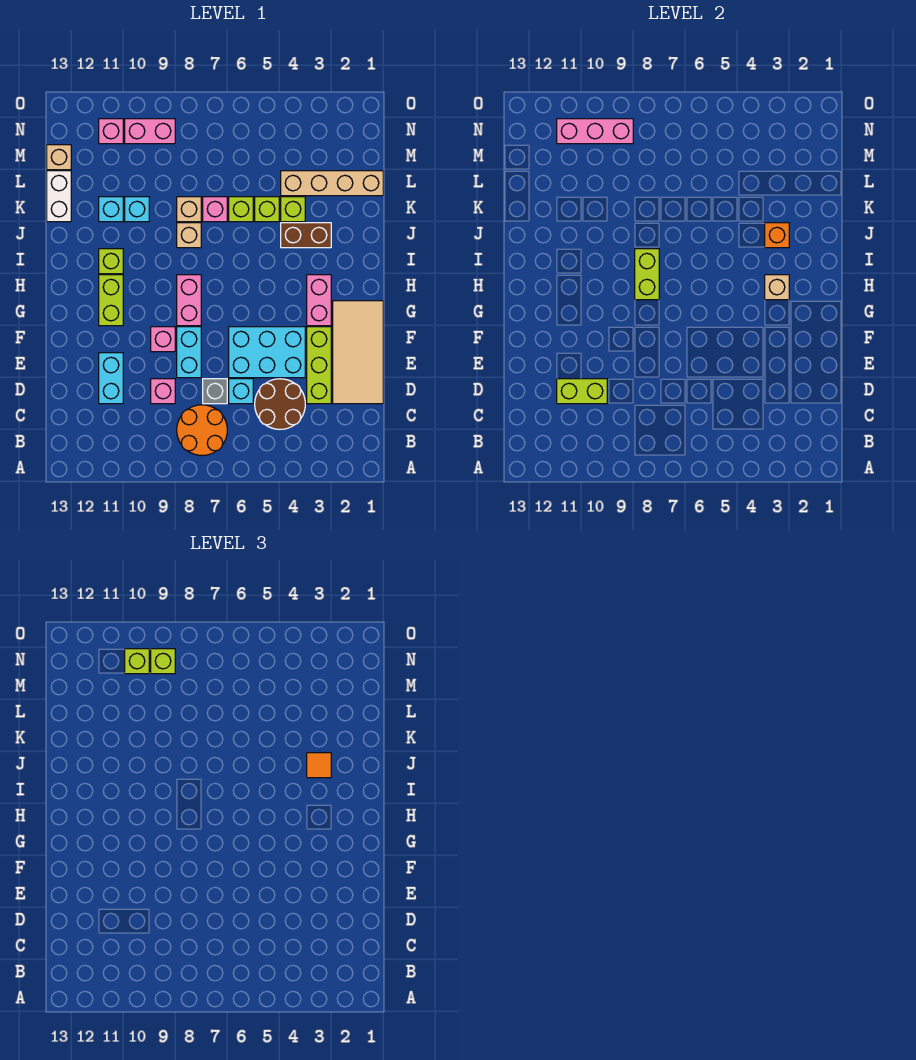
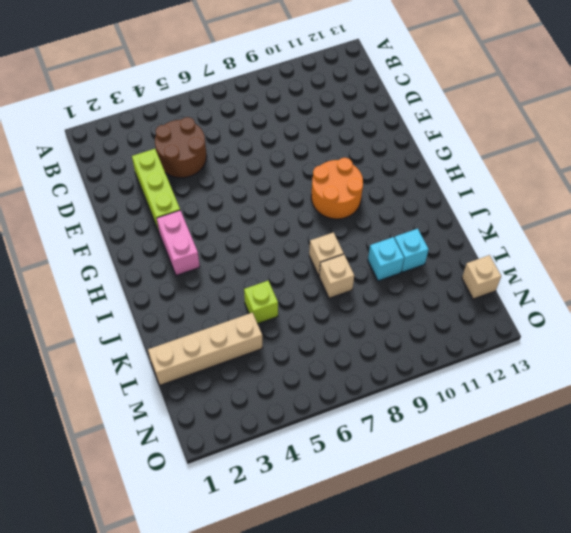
orange 2x2 round brick [311,158,363,219] -> orange 2x2 round brick moved to [177,405,227,455]
none -> tan 2x4 tile [333,301,383,404]
none -> cyan 1x1 brick [229,379,253,404]
none -> grey 1x1 brick [203,379,227,404]
none -> pink 1x1 brick [151,379,175,404]

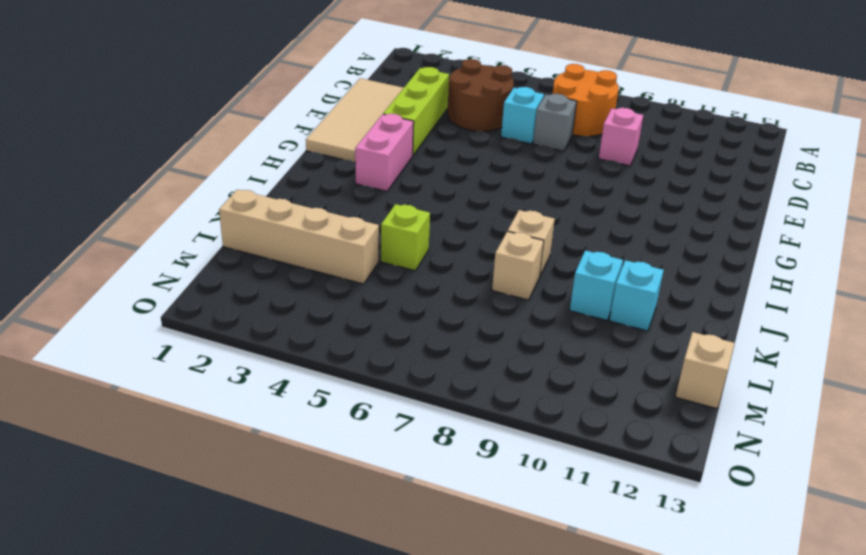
none -> cyan 1x2 brick [99,353,123,404]
none -> cyan 2x3 brick [229,327,305,378]
none -> cyan 1x2 brick [177,327,201,378]
none -> pink 1x1 brick [151,327,175,352]

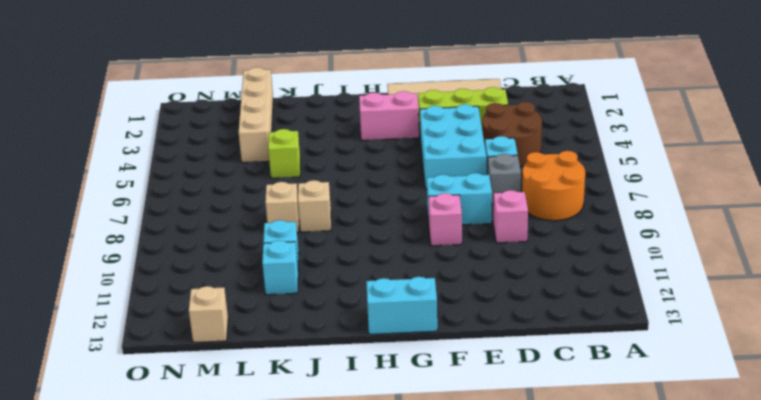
cyan 1x2 brick [366,277,437,334] -> cyan 1x2 brick moved to [99,353,123,404]
none -> pink 1x2 brick [177,275,201,326]
none -> lime 1x2 brick [99,275,123,326]
none -> lime 1x1 brick [99,249,123,274]
none -> brown 1x2 brick [281,223,331,248]

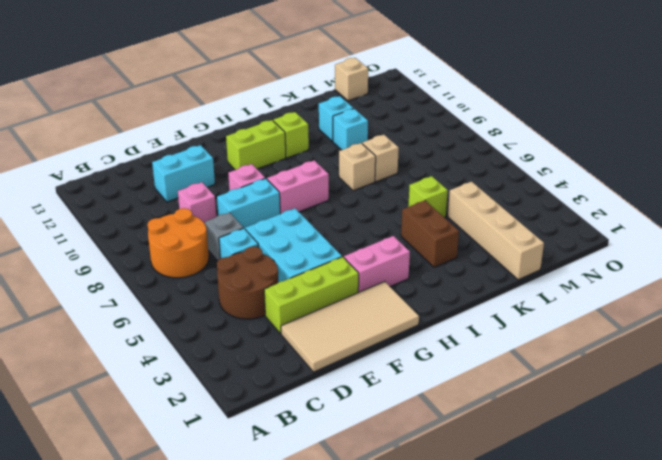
none -> lime 1x1 brick [281,197,305,222]
none -> lime 1x1 brick [229,197,253,222]
none -> pink 1x1 brick [203,197,227,222]
none -> white 1x2 brick [47,171,71,222]

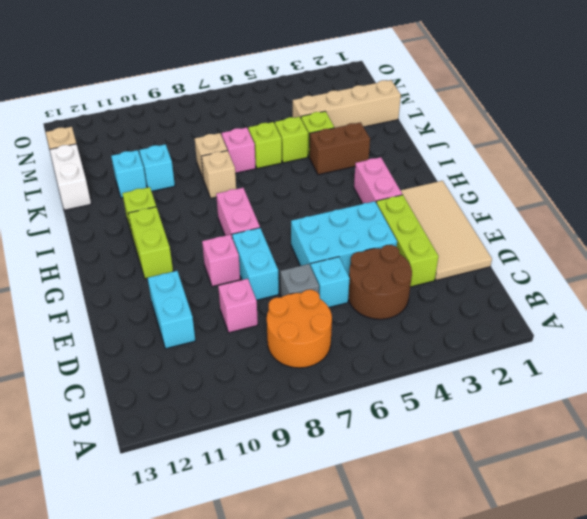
none -> pink 1x2 brick [125,119,175,144]
none -> pink 1x1 brick [99,119,123,144]
none -> lime 1x2 brick [557,379,607,404]
none -> tan 1x1 brick [765,275,789,300]

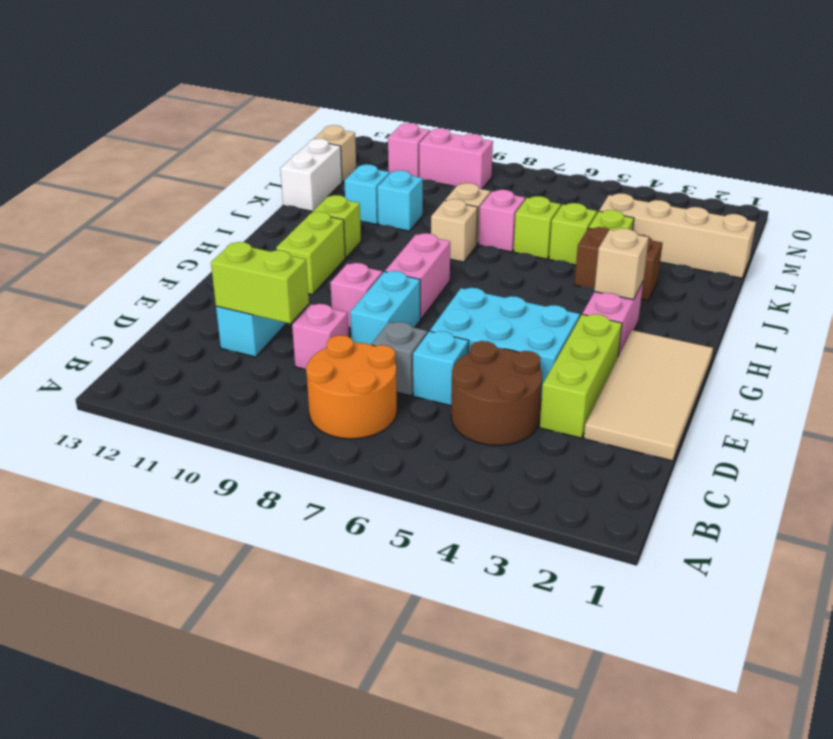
none -> lime 1x2 brick [635,249,659,300]
none -> orange 1x1 brick [765,223,789,248]
none -> pink 1x3 brick [557,119,633,144]
none -> orange 1x1 tile [307,753,331,778]

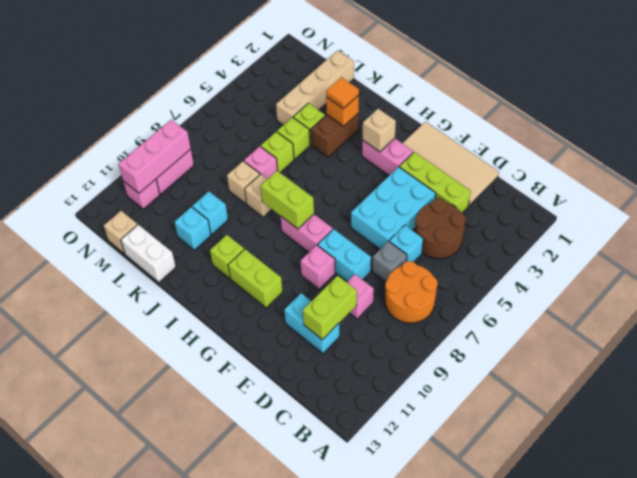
none -> lime 1x1 brick [151,649,175,674]
none -> lime 1x1 brick [125,649,149,674]

